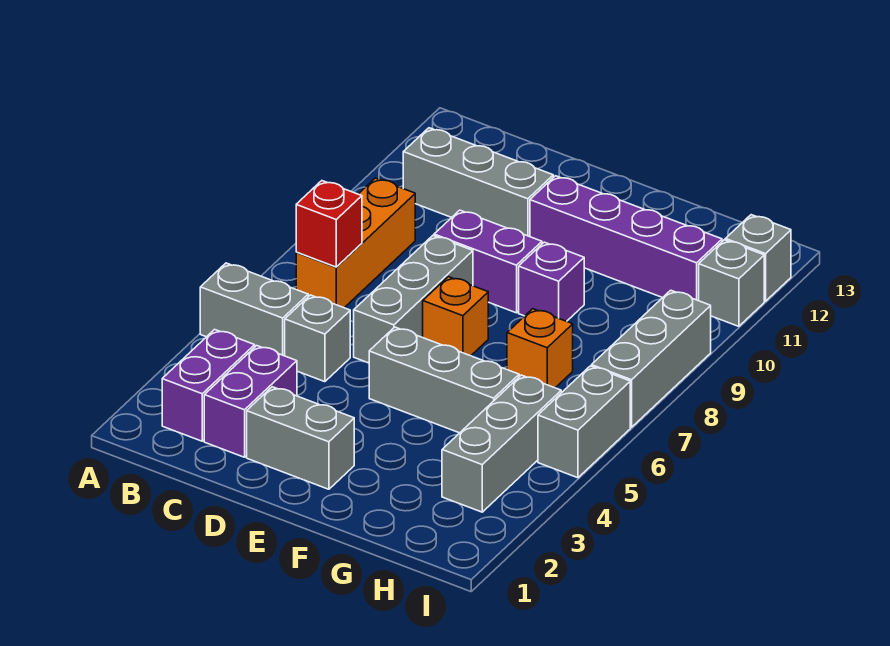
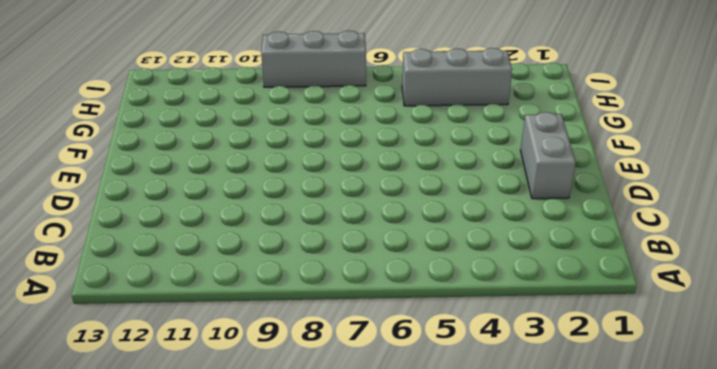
none -> grey 1x2 brick [200,263,308,356]
none -> purple 1x2 brick [162,330,255,441]
none -> orange 1x3 brick [296,178,415,308]

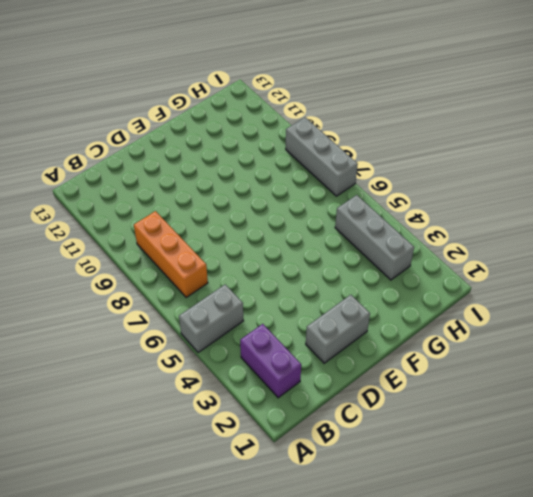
none -> grey 1x3 brick [403,128,553,237]
none -> purple 1x2 brick [204,346,297,457]
none -> grey 1x1 brick [285,295,350,382]

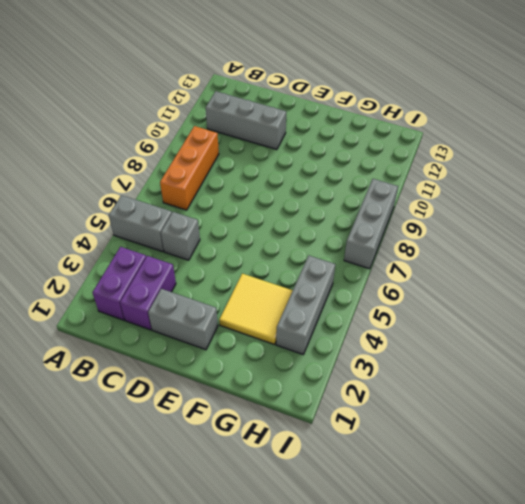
yellow 2x2 tile [219,274,293,345] -> none
none -> grey 1x3 brick [354,236,473,363]
none -> purple 1x2 brick [434,210,542,313]
none -> grey 1x3 brick [369,327,519,433]

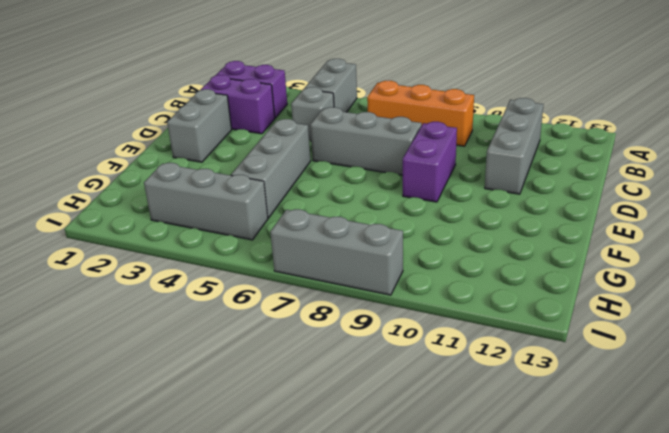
none -> orange 1x1 brick [423,277,488,356]
none -> purple 1x4 brick [530,176,722,301]
none -> purple 1x1 brick [519,242,584,321]

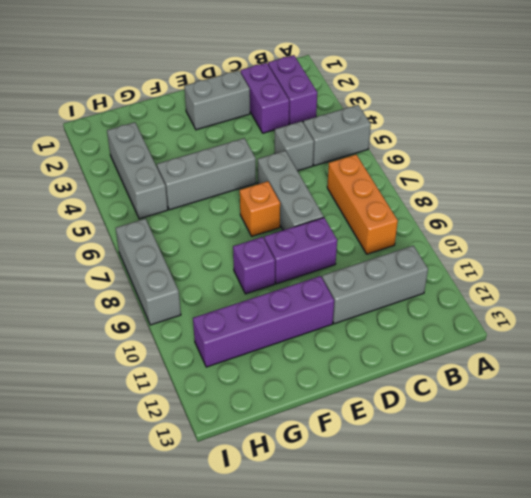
none -> orange 1x1 brick [507,309,573,388]
none -> grey 1x2 brick [538,366,630,478]
none -> grey 1x1 brick [699,240,764,326]

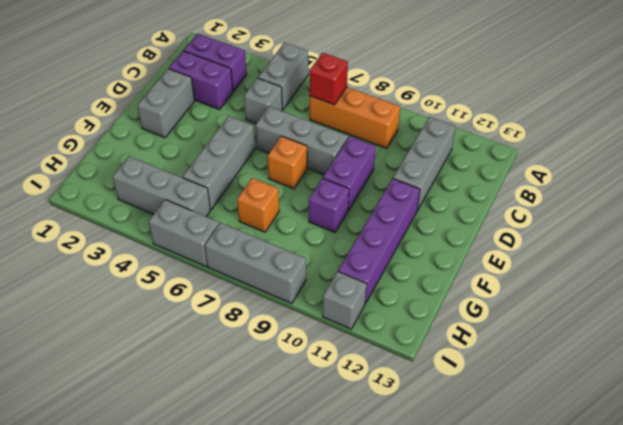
none -> grey 1x1 brick [725,215,791,301]

